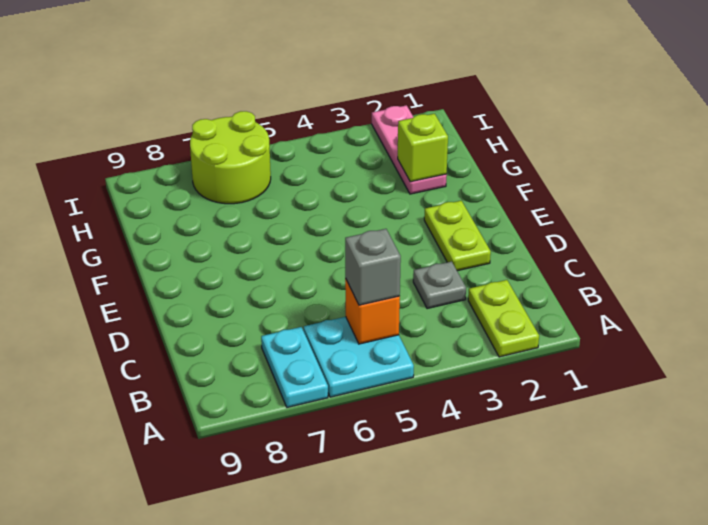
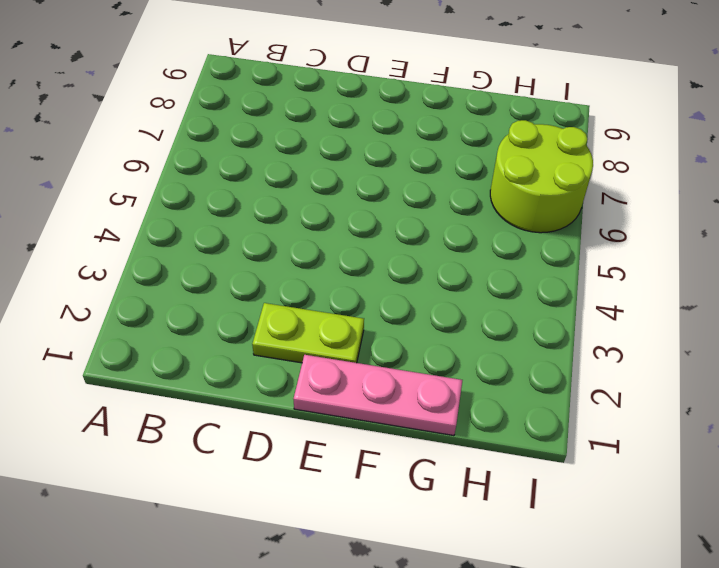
pink 1x3 plate [294,355,462,436] -> pink 1x3 plate moved to [372,105,447,194]
none -> lime 1x2 plate [468,280,539,357]
none -> cyan 2x2 plate [304,317,414,397]

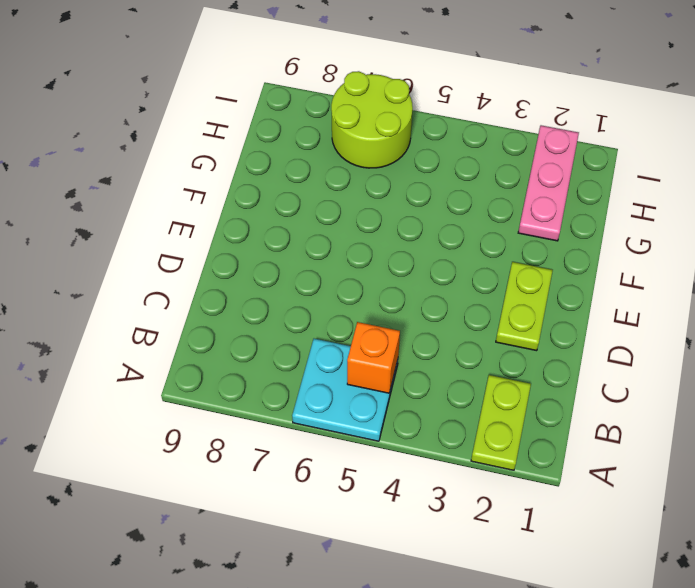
none -> cyan 1x2 plate [261,327,328,408]
none -> grey 1x1 plate [413,261,466,309]

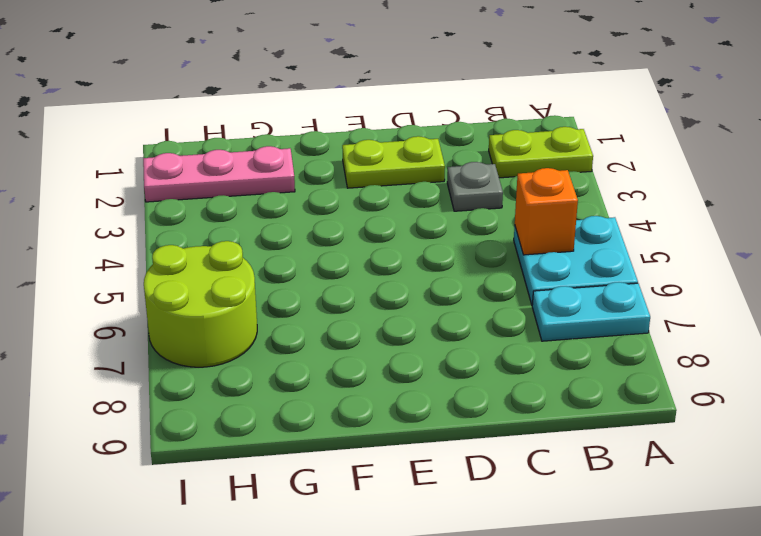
none -> lime 1x1 brick [398,114,448,182]
none -> grey 1x1 brick [345,229,401,305]

